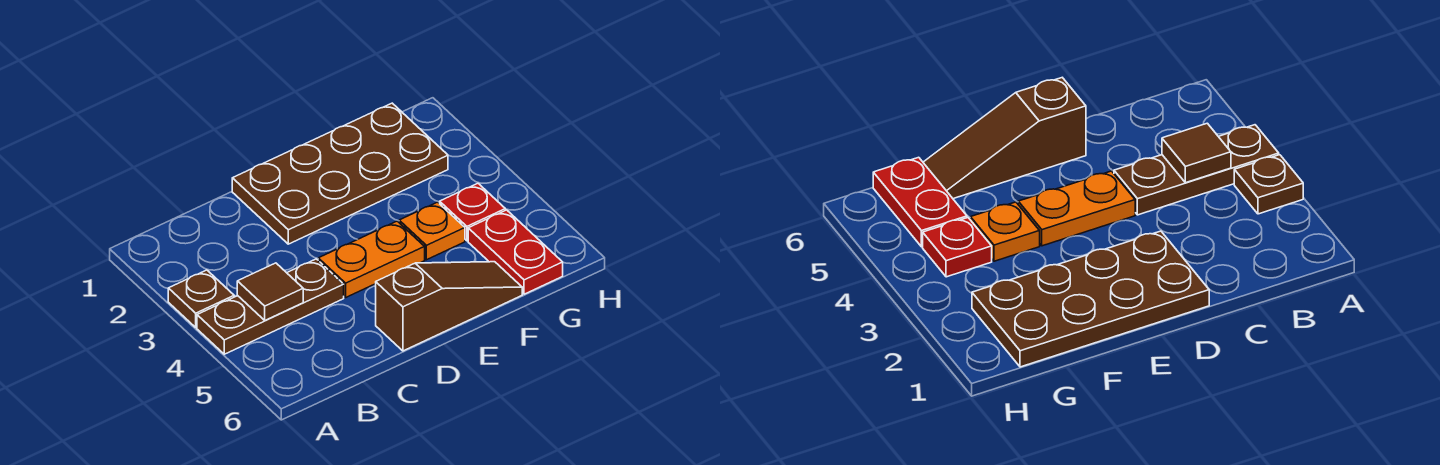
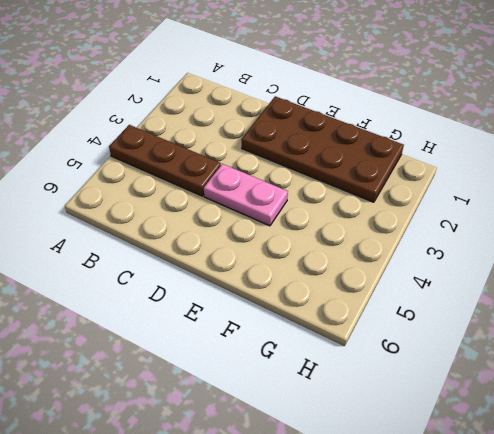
pink 1x2 plate [204,164,288,226] -> orange 1x2 plate [318,221,425,297]
none -> brown 1x1 plate [168,270,234,327]
none -> brown 1x3 slope [376,262,522,351]

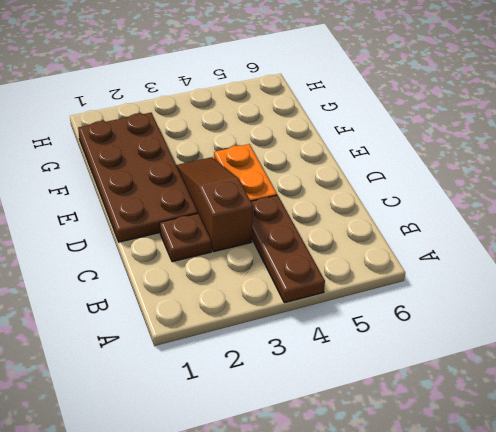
brown 1x1 plate [160,214,211,262] -> brown 1x1 plate moved to [168,270,234,327]
brown 1x3 slope [176,157,253,252] -> brown 1x3 slope moved to [376,262,522,351]
none -> orange 1x1 plate [399,202,465,260]
none -> red 1x1 plate [440,183,505,241]

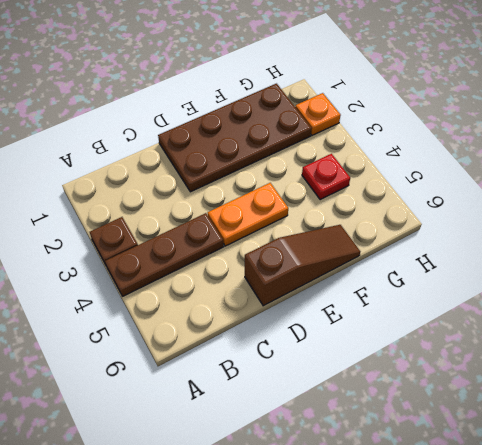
orange 1x1 plate [295,93,341,135] -> orange 1x1 plate moved to [399,202,465,260]
none -> red 1x2 plate [468,210,563,294]
none -> brown 1x1 tile [237,263,303,321]

